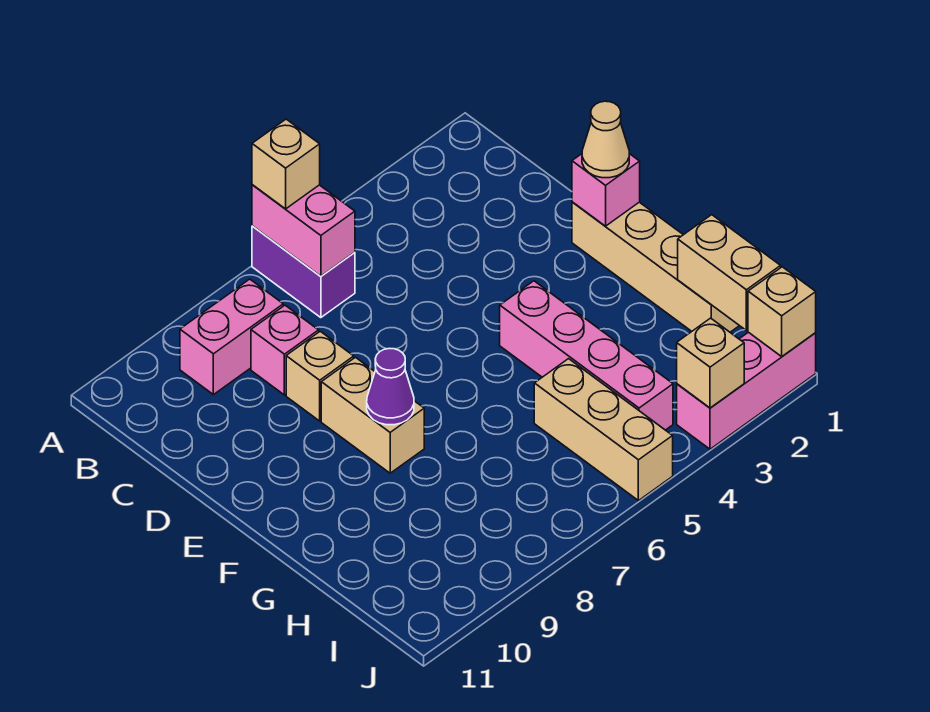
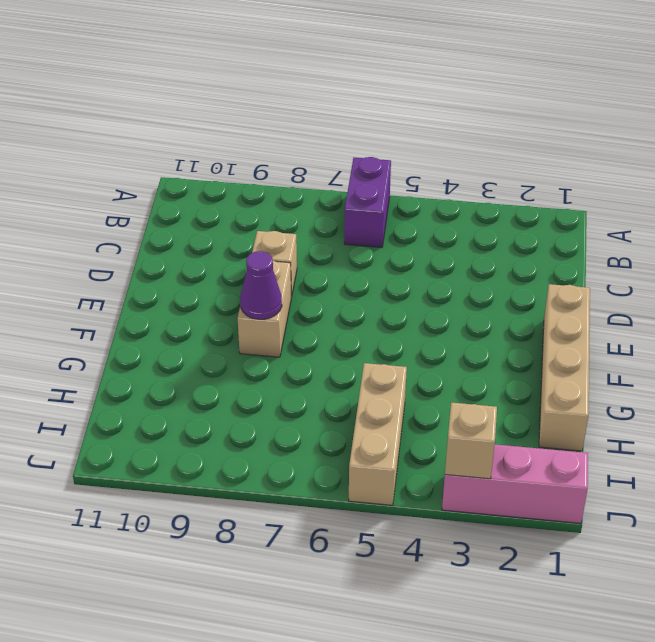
none -> pink 1x2 brick [180,279,283,395]
none -> pink 1x1 brick [251,305,319,395]
none -> pink 1x4 brick [500,281,673,430]

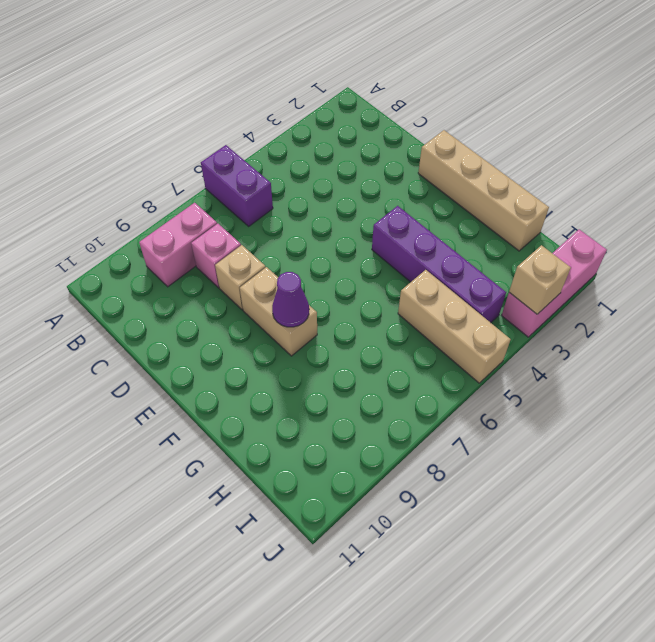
purple 1x4 brick [372,206,506,323] -> pink 1x4 brick [500,281,673,430]
none -> pink 1x2 brick [252,185,355,276]
none -> pink 1x1 brick [572,154,640,226]
none -> tan 1x2 brick [678,215,781,330]

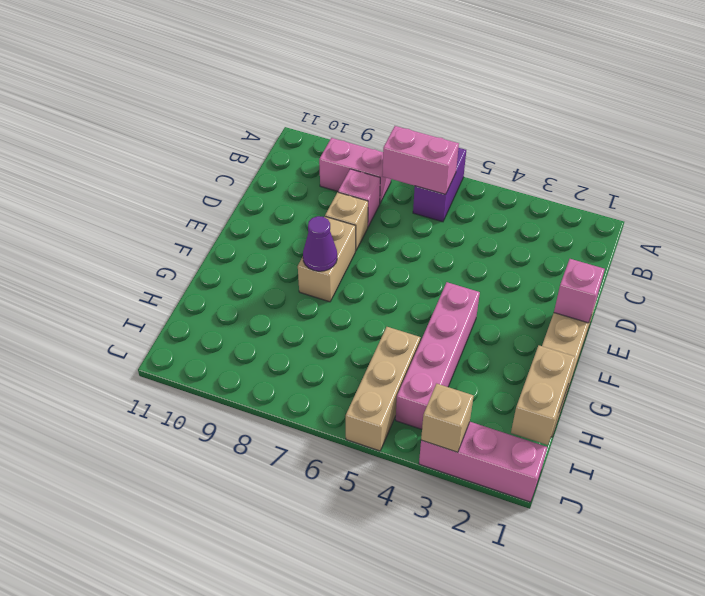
pink 1x2 brick [382,126,459,194] -> pink 1x2 brick turned to [252,185,355,276]
none -> tan 1x1 brick [748,267,816,356]
none -> tan 1x1 brick [252,119,320,209]
none -> tan 1x1 cone [582,101,629,178]

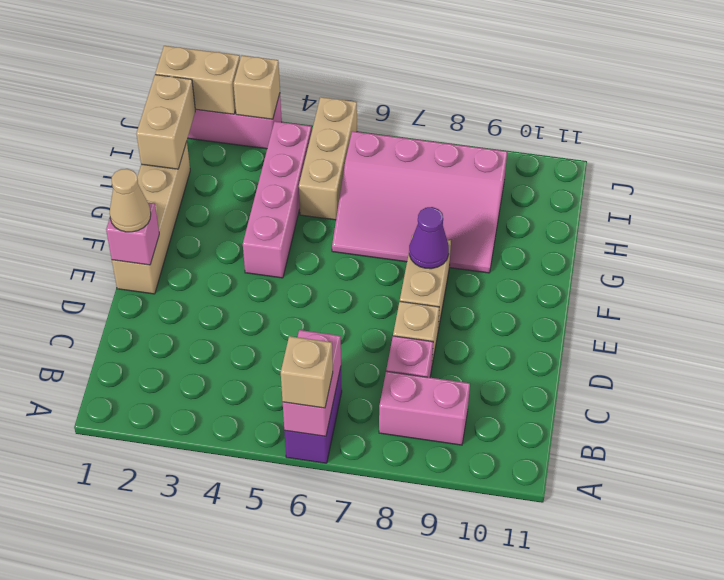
pink 3x4 slope [332,131,507,273] -> none
tan 1x2 brick [155,46,240,114] -> tan 1x1 brick [748,267,816,356]

